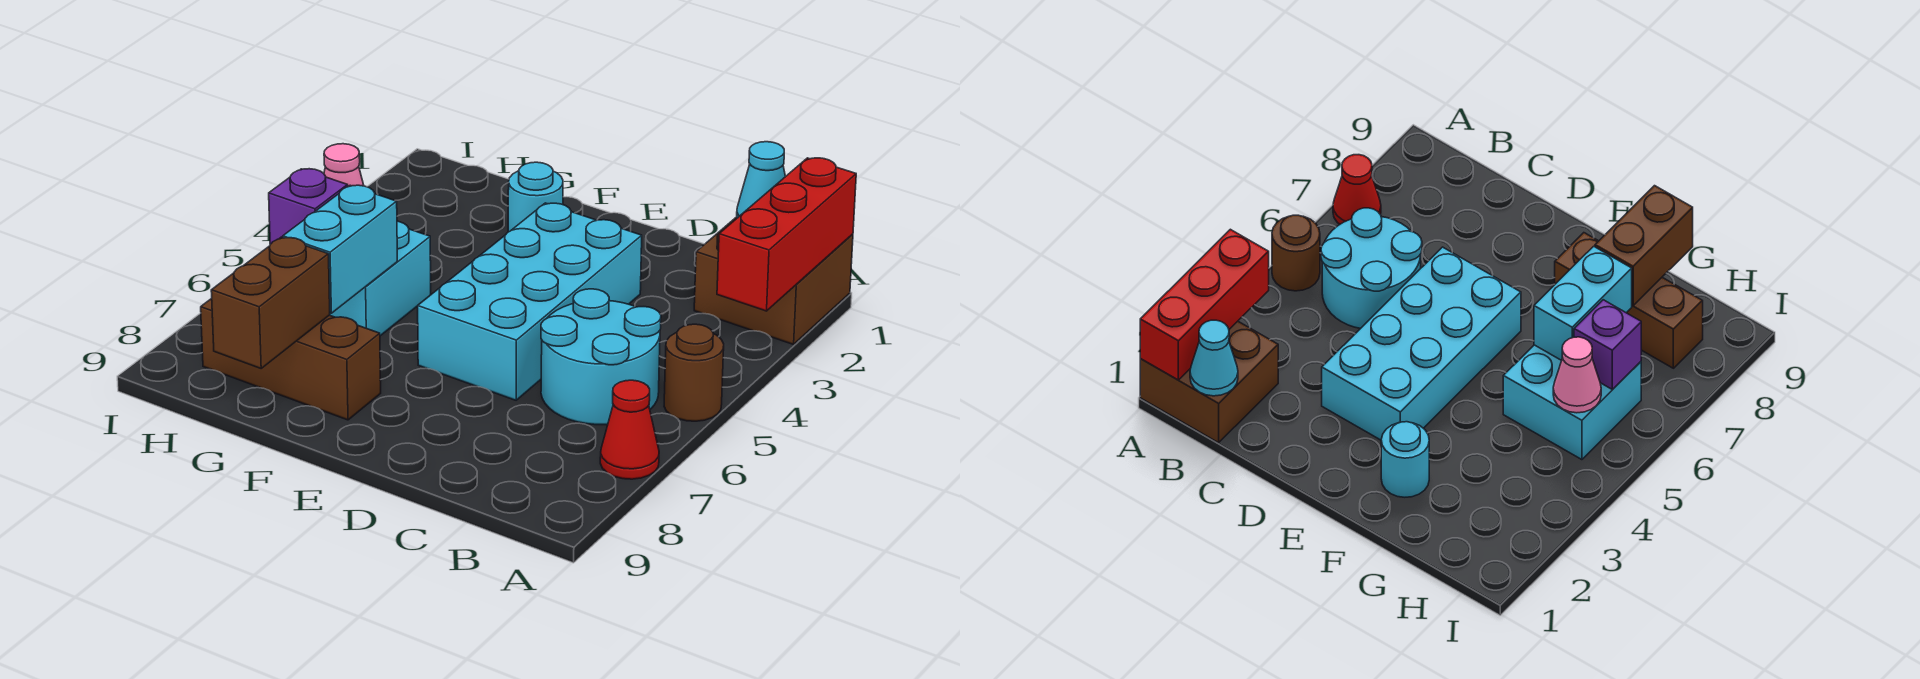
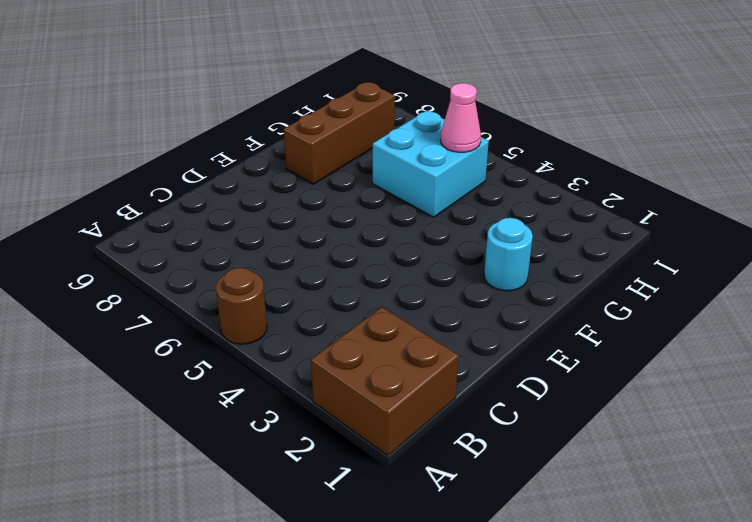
none -> red 1x1 cone [600,380,659,479]
none -> cyan 2x2 round brick [541,289,661,425]
none -> cyan 2x4 brick [418,203,642,400]

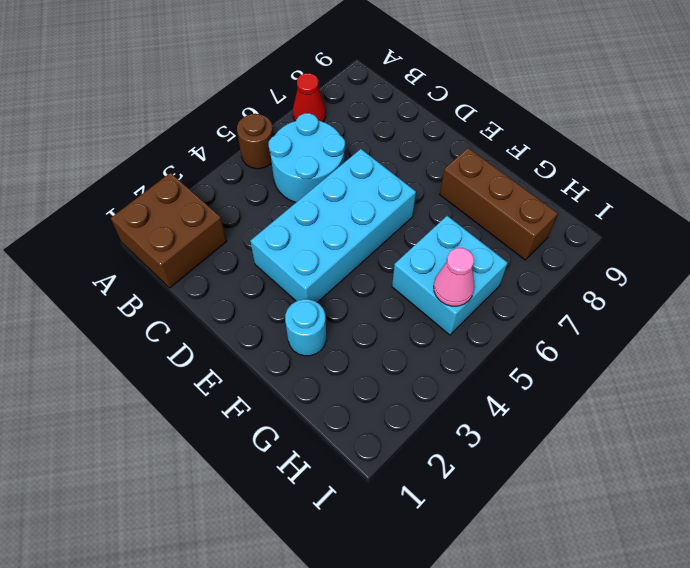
none -> red 1x3 brick [717,158,856,311]
none -> cyan 1x1 cone [737,142,785,218]
none -> cyan 1x2 brick [283,185,397,313]

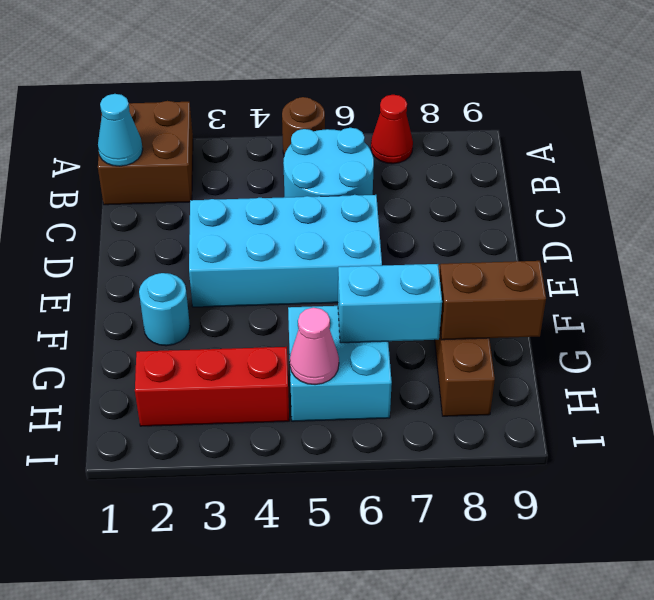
red 1x3 brick [135,347,289,426] -> red 1x3 brick moved to [717,158,856,311]
none -> purple 1x1 brick [269,169,348,244]

